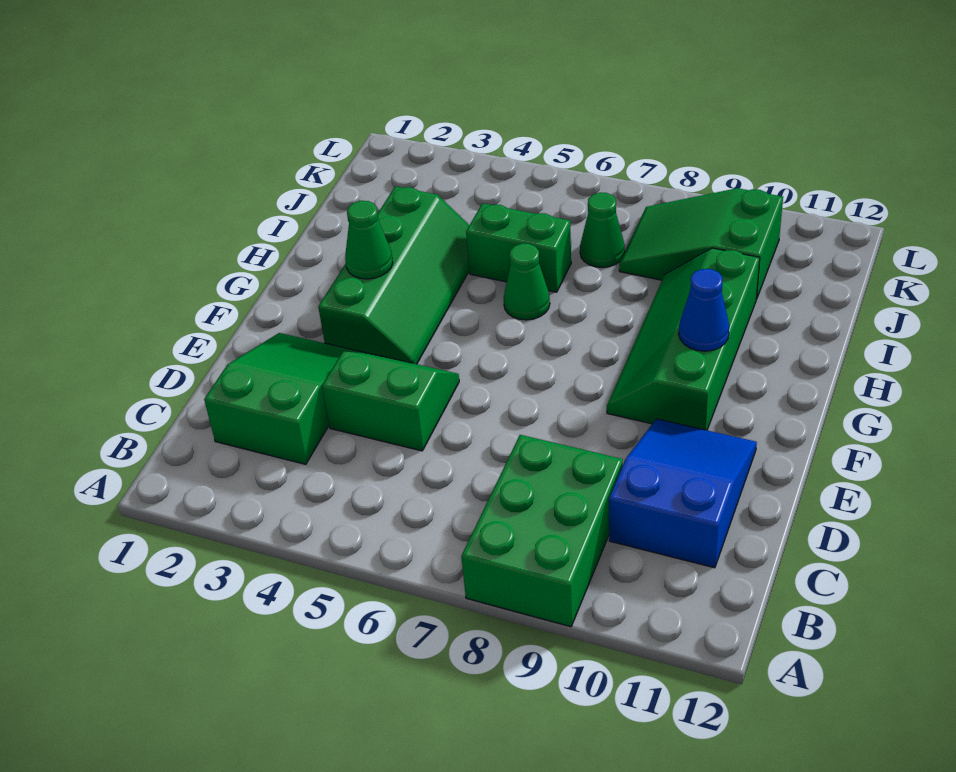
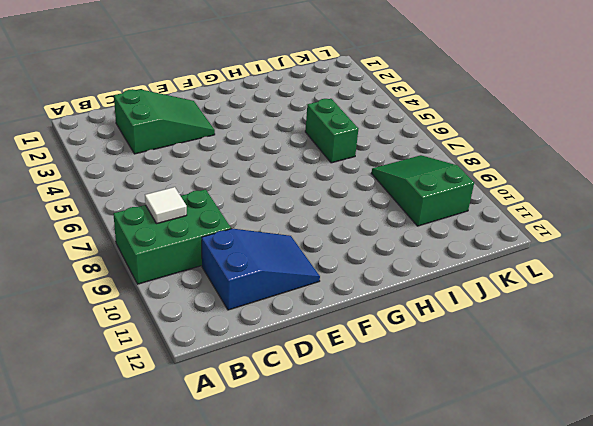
white 1x1 tile [145,187,187,224] -> none
none -> green 2x2 slope [322,351,459,451]
none -> green 2x4 slope [318,186,469,364]
none -> green 2x4 slope [607,248,760,430]

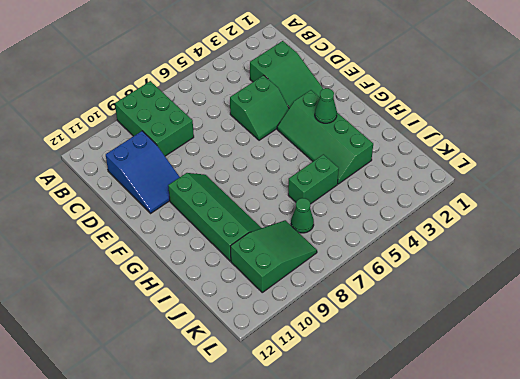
none -> green 1x1 cone [504,244,550,320]
none -> blue 1x1 cone [679,269,729,351]

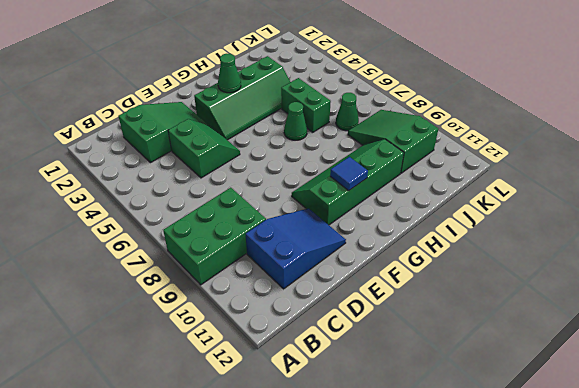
blue 1x1 tile [330,157,368,190] -> blue 1x1 cone [679,269,729,351]

